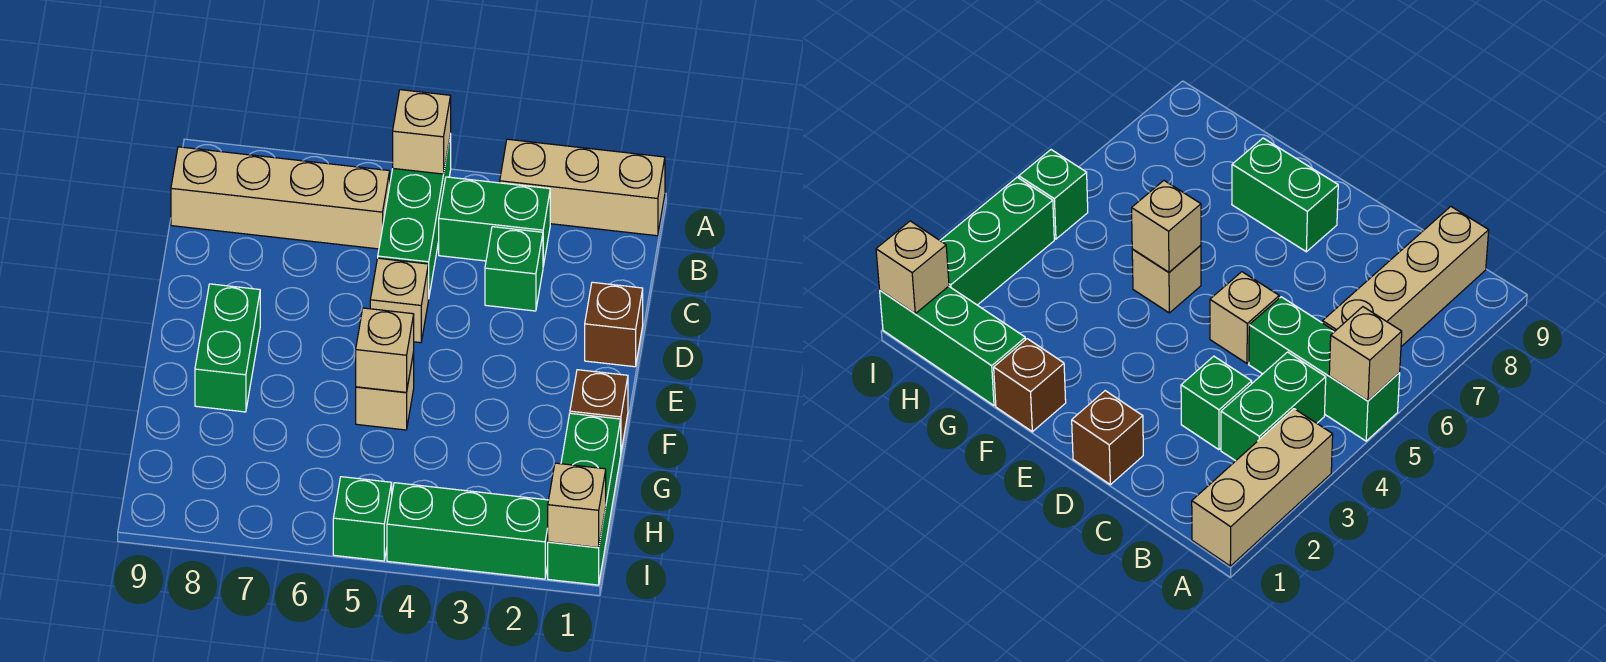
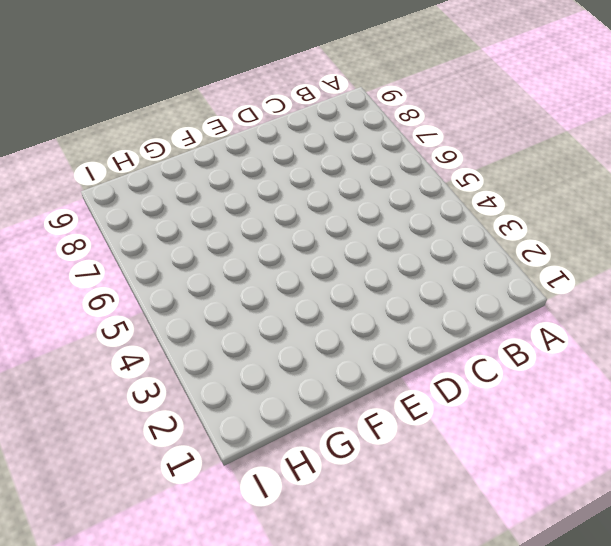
none -> tan 1x3 brick [500,139,665,236]
none -> green 1x3 brick [378,134,451,299]
none -> green 1x2 brick [439,177,550,266]

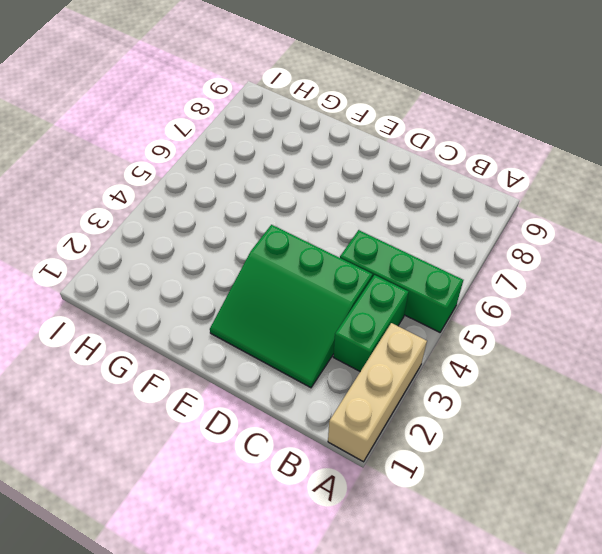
green 3x3 slope [210,225,373,388] -> green 1x1 brick [485,227,543,311]
none -> tan 1x4 brick [171,147,390,249]
none -> brown 1x1 brick [585,282,643,367]
none -> tan 1x1 brick [370,258,428,343]

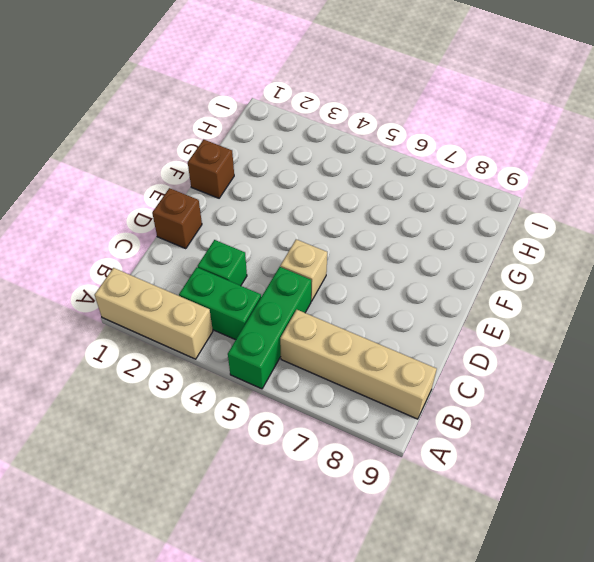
none -> green 1x2 brick [195,284,260,412]
none -> tan 1x1 brick [356,353,414,430]
none -> green 1x3 brick [548,413,621,585]

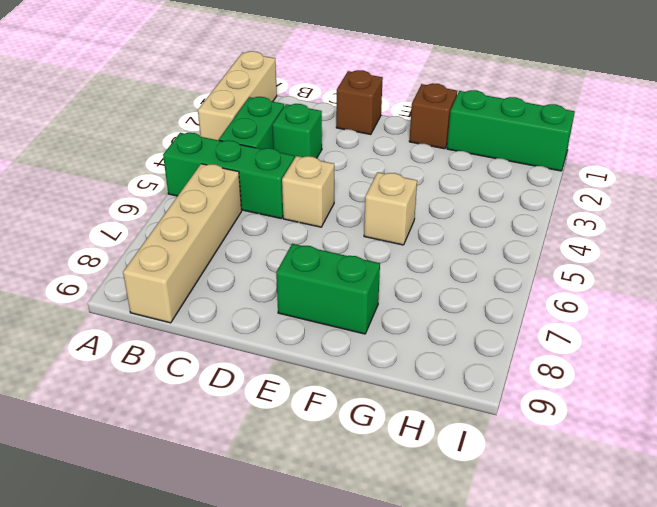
none -> green 1x3 brick [387,483,548,579]
none -> green 1x1 brick [333,477,392,561]
none -> tan 1x1 brick [393,90,451,174]

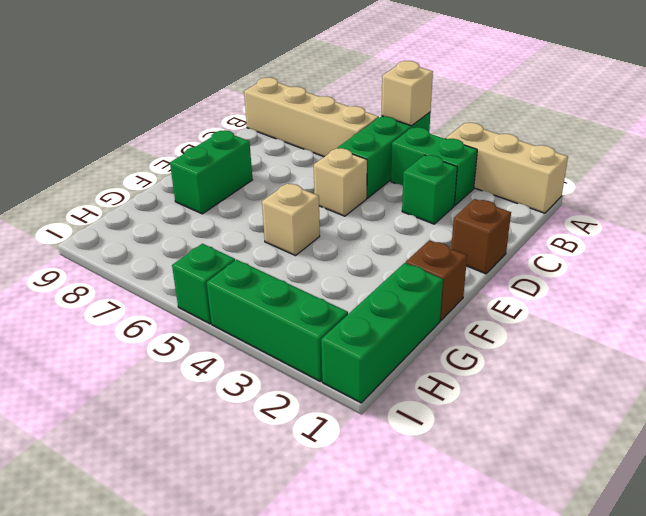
none -> tan 1x1 brick [356,308,414,392]
none -> tan 1x1 brick [548,463,606,548]

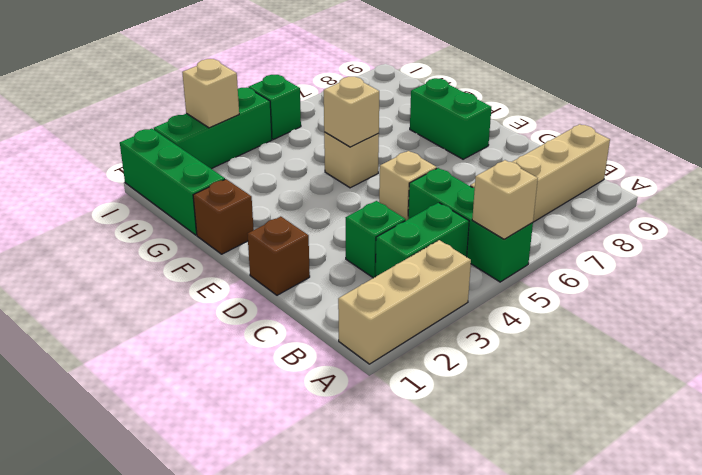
tan 1x1 brick [182,59,239,128] -> tan 1x1 brick moved to [548,463,606,548]

